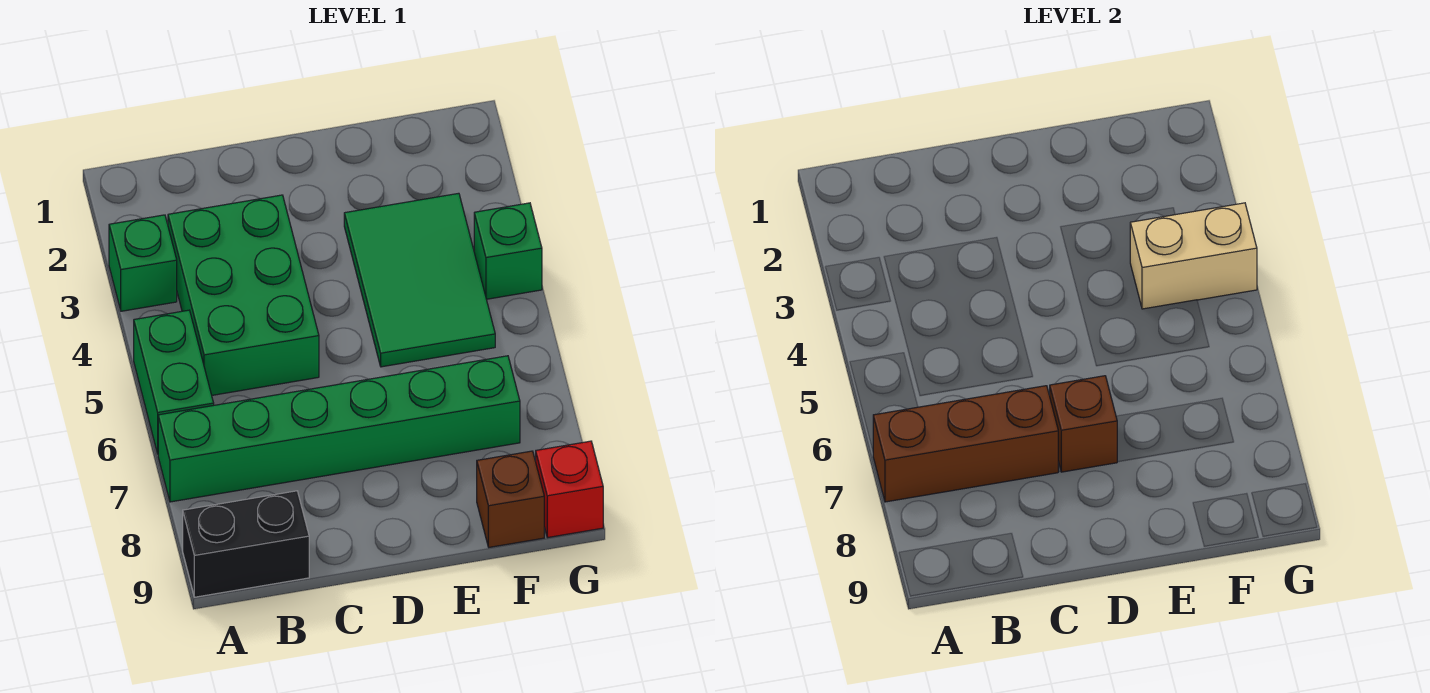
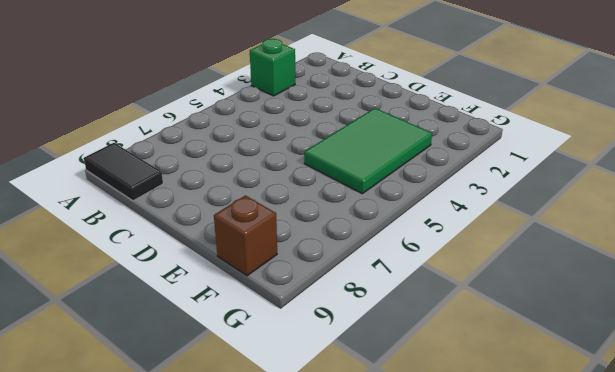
black 1x2 tile [84,143,163,201] -> black 1x2 brick [183,491,309,597]
none -> green 1x2 brick [134,310,214,454]
none -> green 1x6 brick [158,356,520,502]
none -> green 2x3 brick [168,195,319,395]

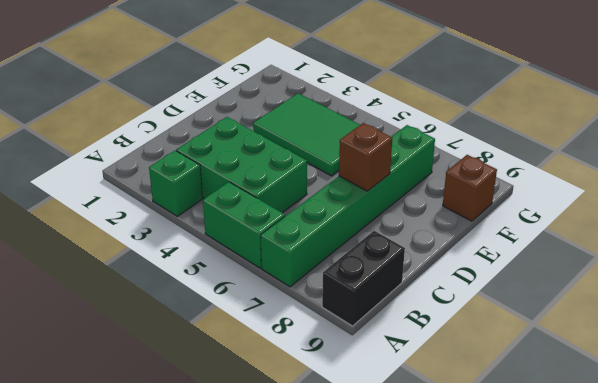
none -> green 1x1 brick [474,203,542,299]
none -> red 1x1 brick [536,441,603,538]
none -> brown 1x3 brick [873,386,1058,502]

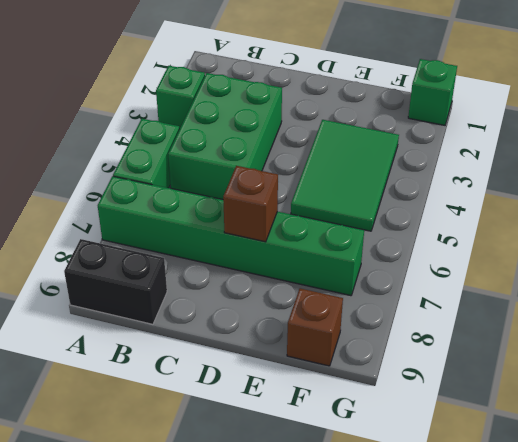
green 1x1 brick [408,59,457,125] -> green 1x1 brick moved to [474,203,542,299]
none -> red 1x1 brick [536,441,603,538]
none -> brown 1x3 brick [873,386,1058,502]
none -> tan 1x2 brick [1130,203,1257,309]

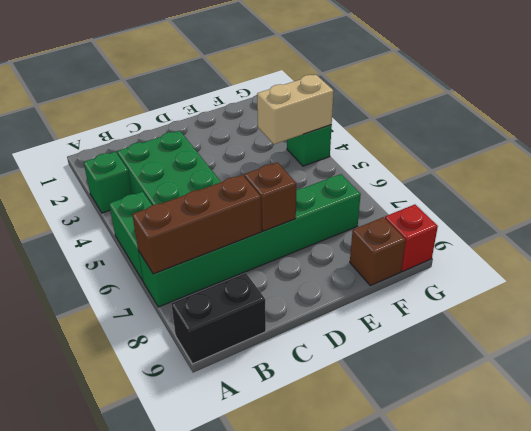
none -> green 2x3 tile [344,193,495,367]

